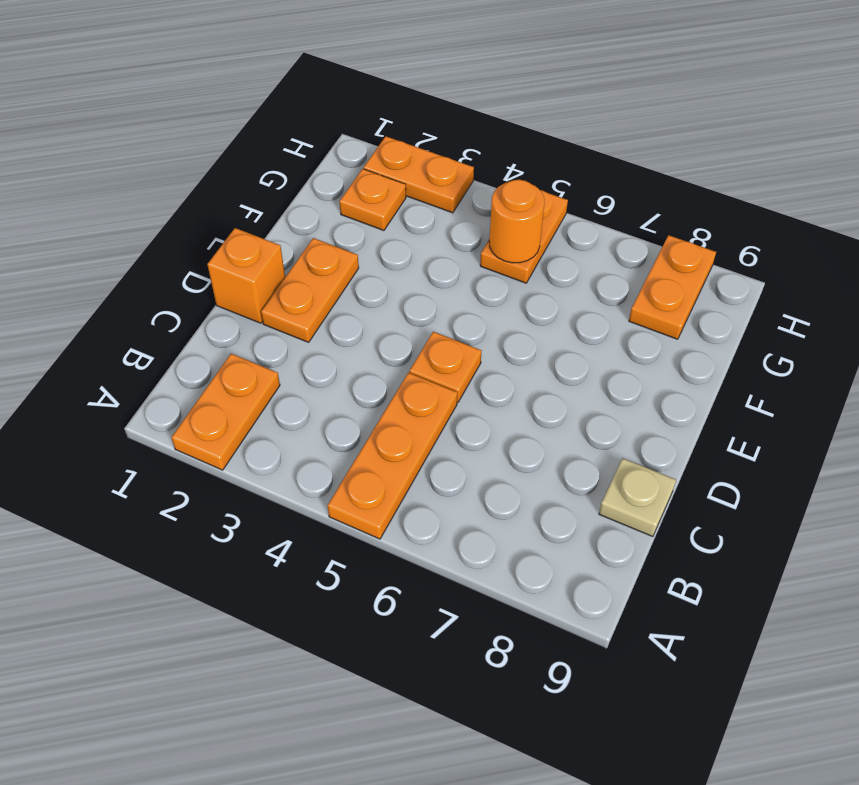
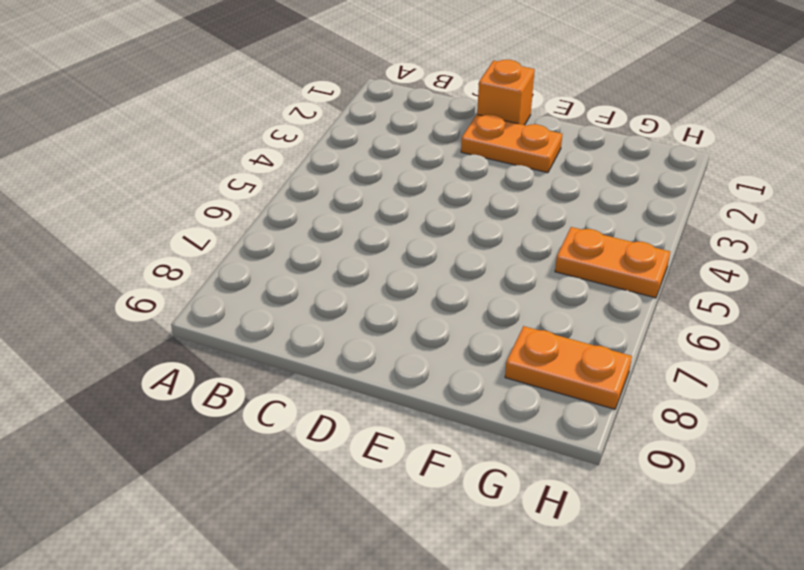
none -> orange 1x2 plate [171,354,280,470]
none -> orange 1x3 plate [328,373,457,539]

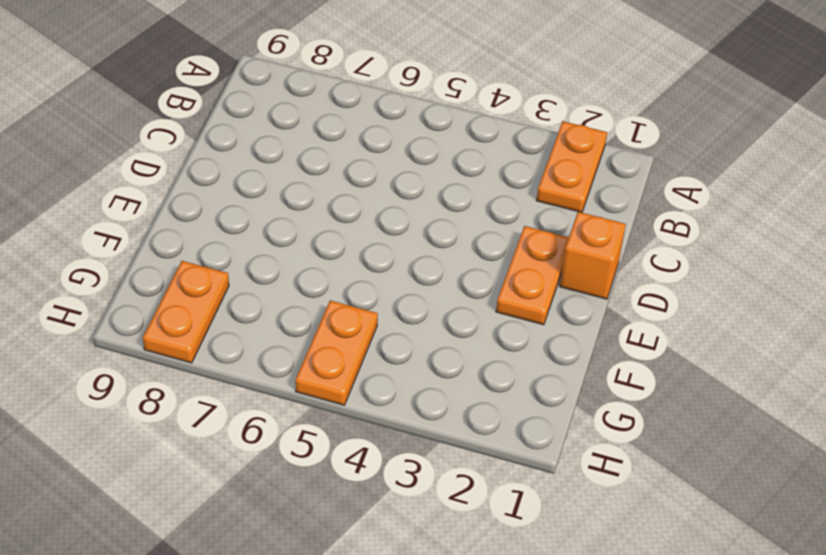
none -> orange 1x3 plate [328,373,457,539]
none -> tan 1x1 plate [599,458,676,537]

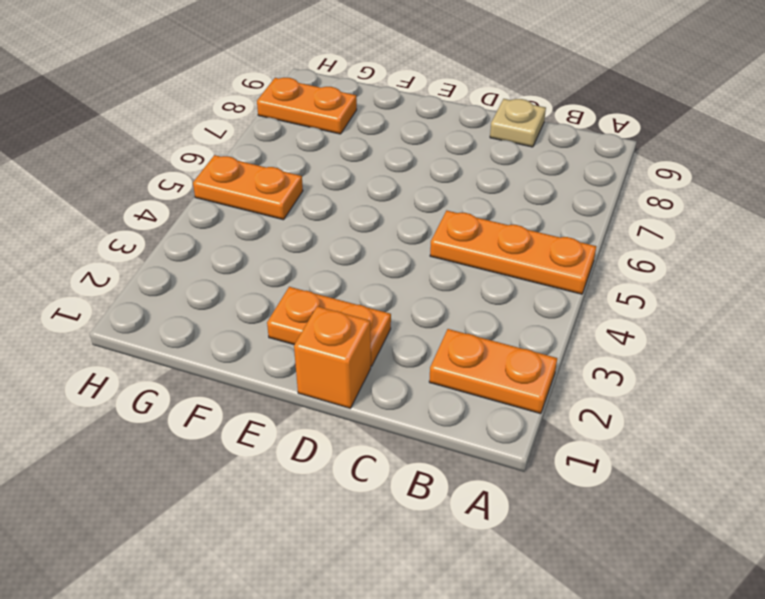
none -> orange 1x1 plate [409,332,481,402]
none -> orange 1x1 plate [340,169,406,231]

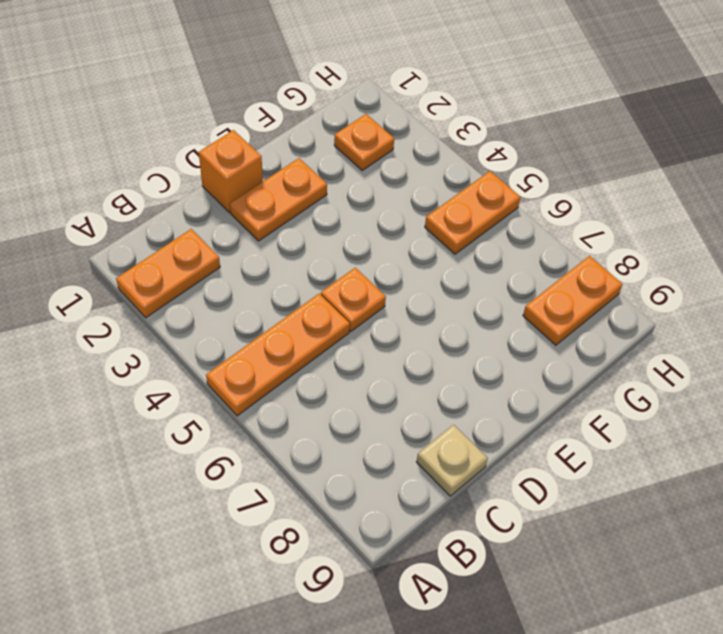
none -> orange 1x2 plate [364,136,474,213]
none -> orange 1x1 round brick [489,180,545,263]

